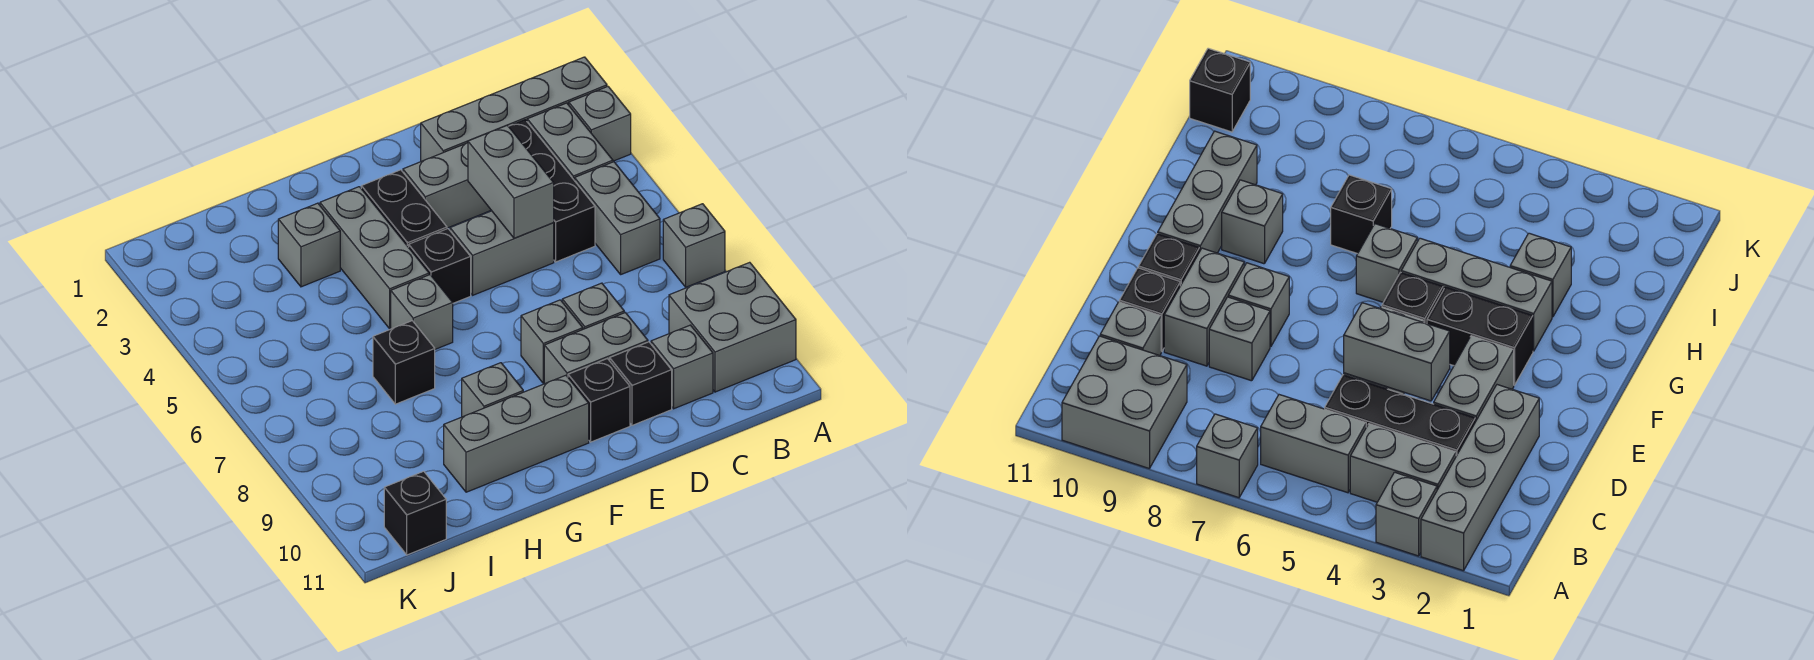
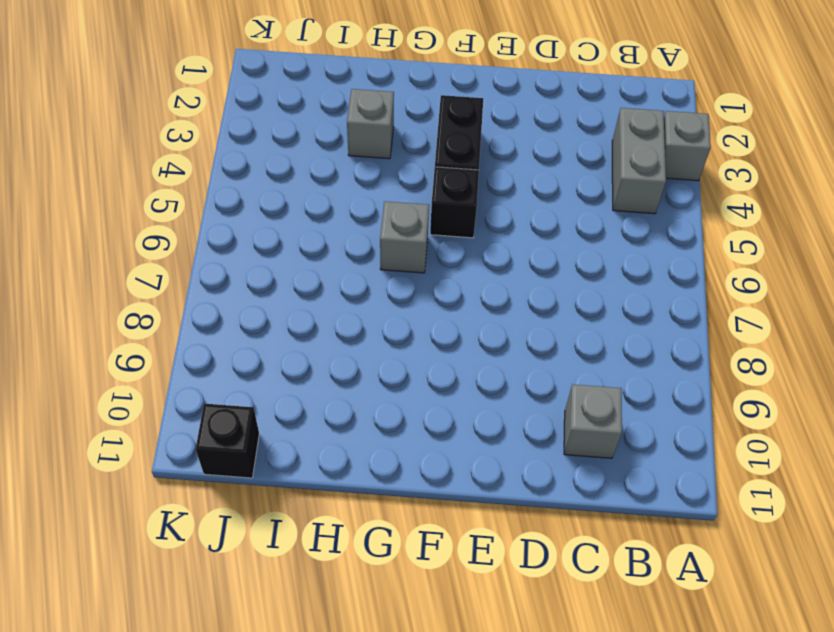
none -> grey 1x4 brick [421,57,607,161]
none -> grey 1x1 brick [663,204,725,287]
none -> grey 2x2 brick [669,262,796,392]

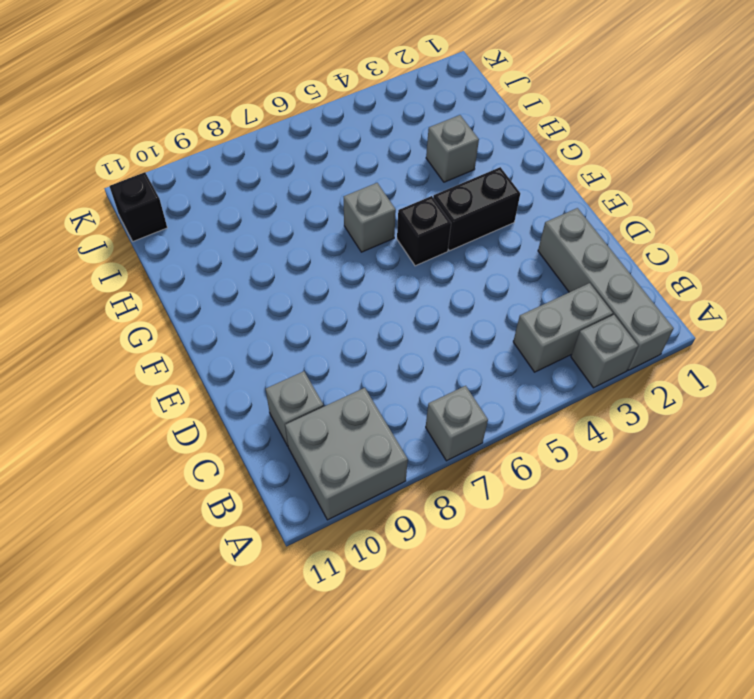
none -> grey 1x2 brick [575,162,660,274]
none -> black 1x3 brick [508,120,595,262]
none -> grey 1x2 brick [403,143,491,228]

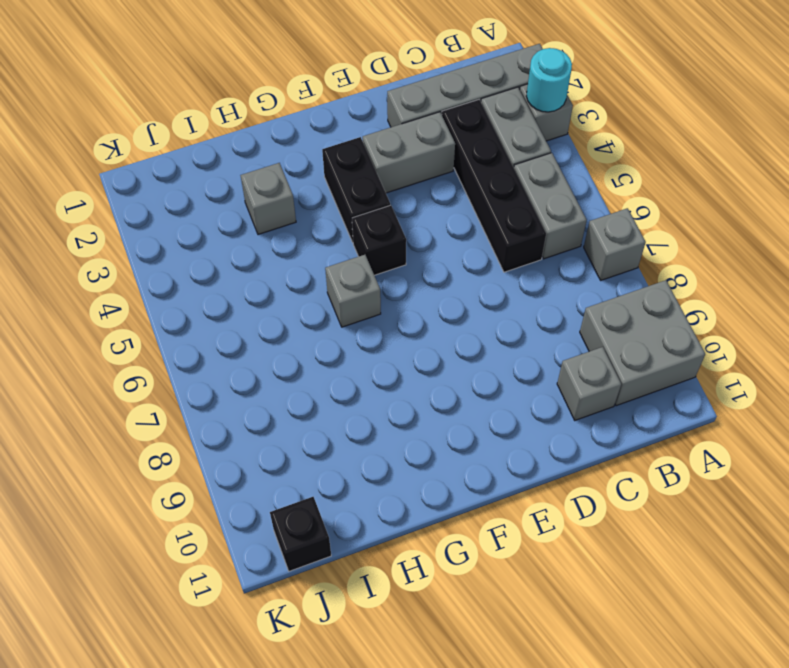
cyan 1x1 round brick [526,48,572,112] -> none
black 1x4 brick [442,100,546,272] -> black 1x3 brick [508,120,595,262]
none -> grey 1x2 brick [450,211,554,295]
none -> grey 1x1 brick [562,283,624,329]
none -> grey 1x2 brick [544,313,648,384]

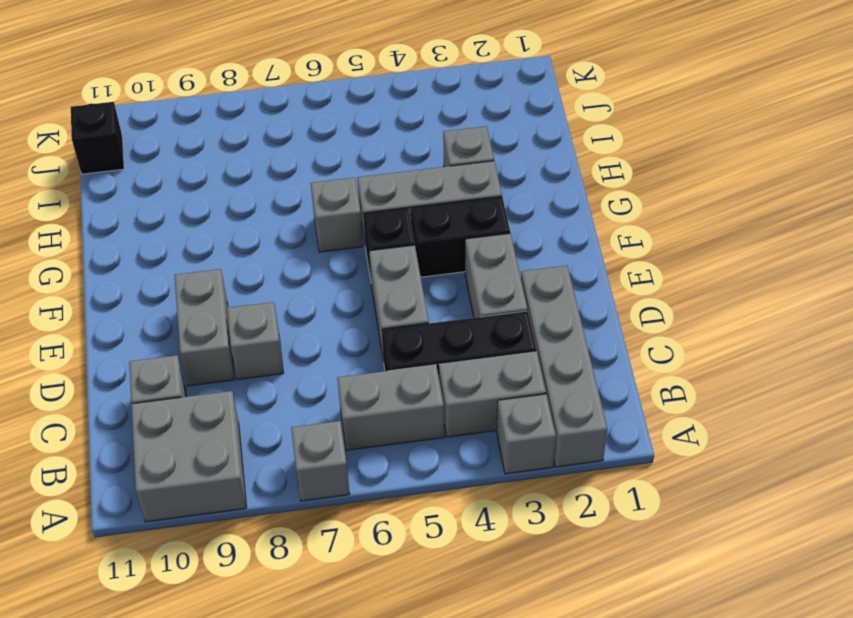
none -> black 1x1 brick [610,342,672,425]
none -> grey 1x1 brick [521,300,583,383]
none -> black 1x1 brick [568,359,630,442]

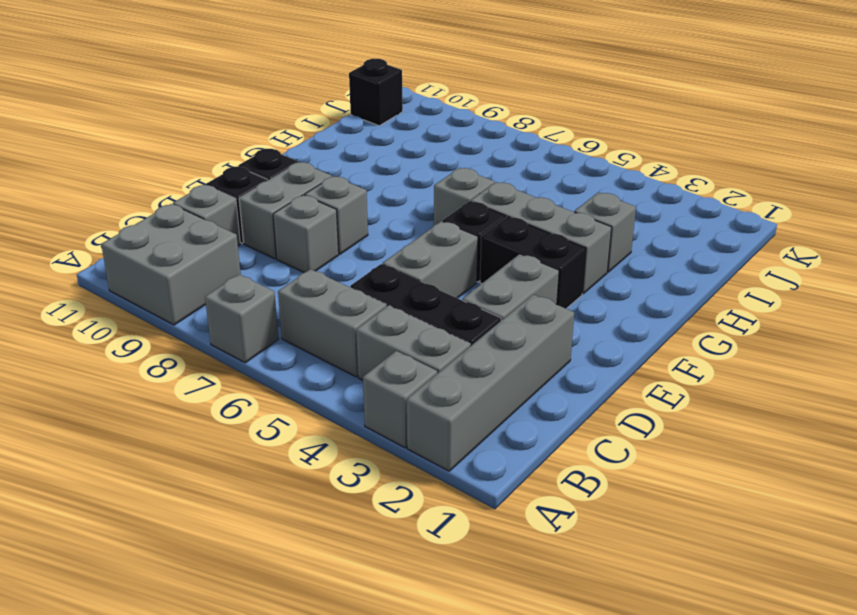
none -> grey 1x3 brick [444,375,589,492]
none -> grey 1x1 brick [462,363,523,417]
none -> black 1x1 brick [373,321,435,404]

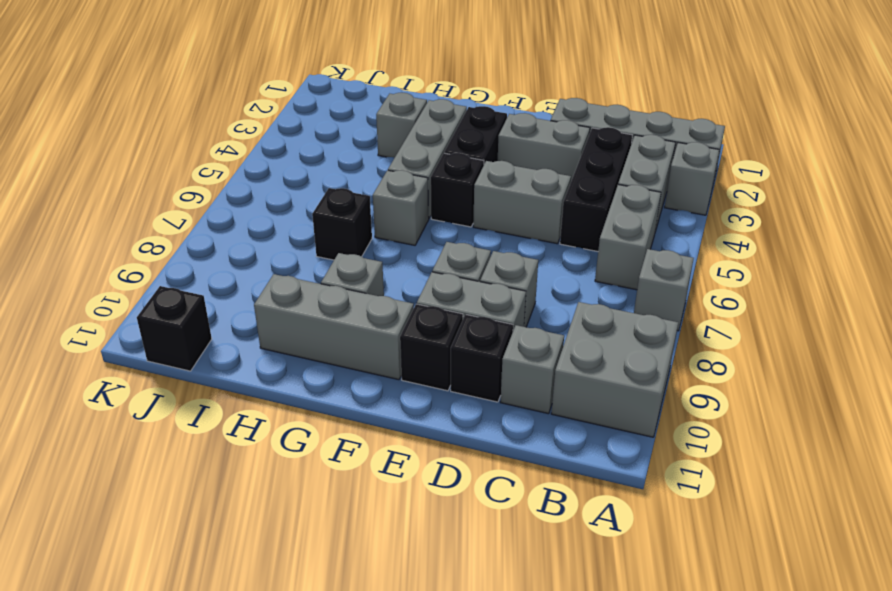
none -> grey 1x2 brick [468,125,554,238]

